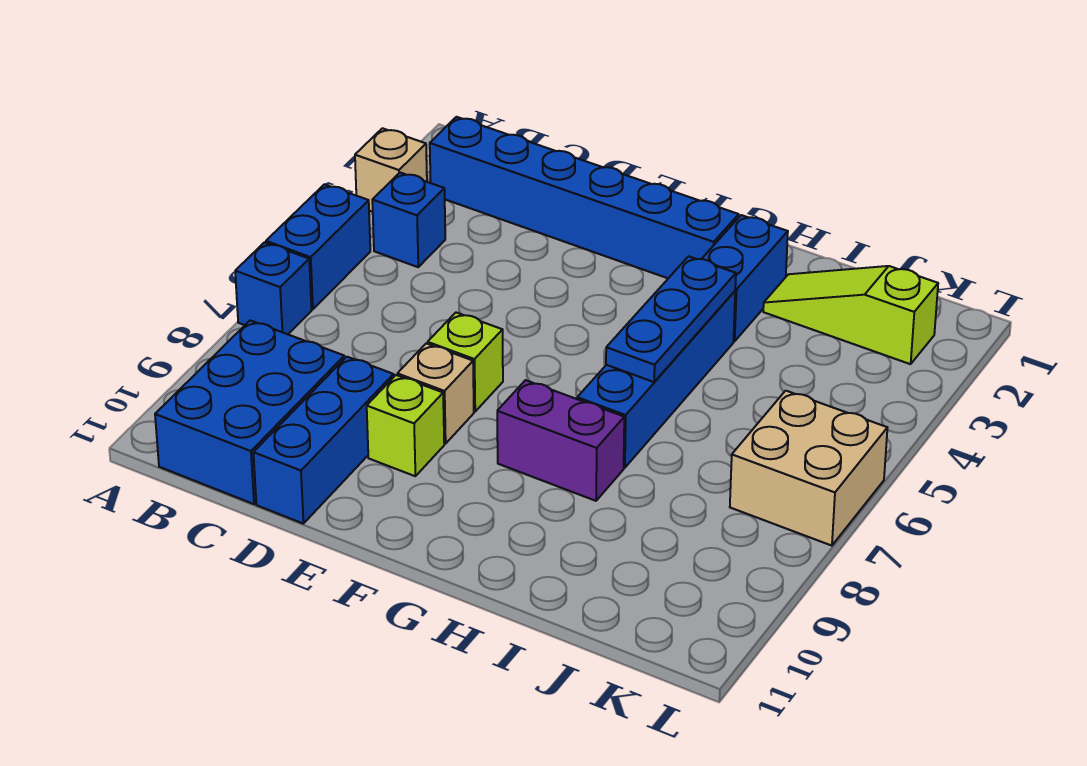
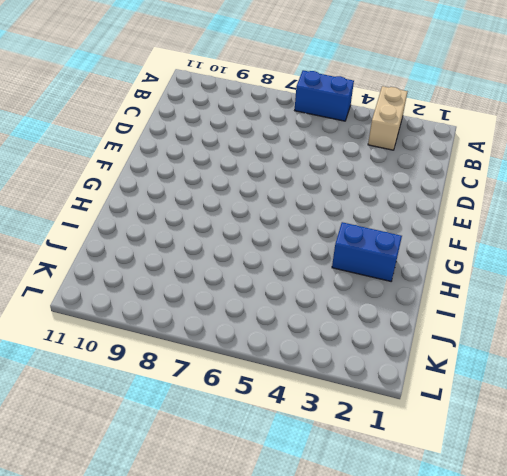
tan 1x2 brick [368,86,407,150] -> tan 1x1 brick [355,128,427,212]
none -> blue 1x1 brick [235,242,312,334]
none -> blue 1x6 brick [430,117,739,278]
none -> blue 1x1 brick [372,173,445,267]

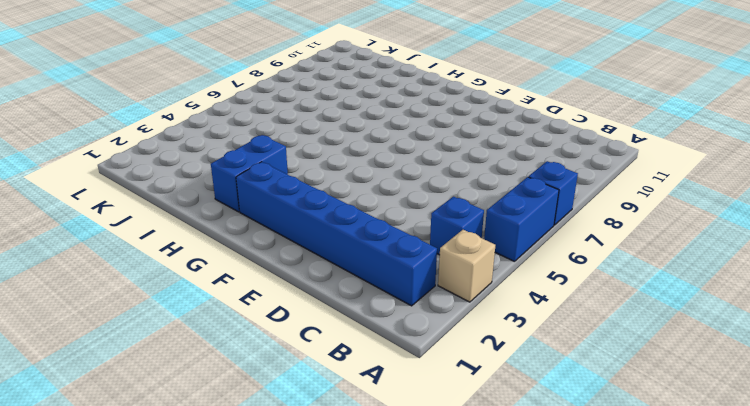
none -> blue 2x3 brick [155,320,345,504]
none -> blue 1x3 brick [253,357,394,524]
none -> lime 1x1 brick [428,313,503,412]

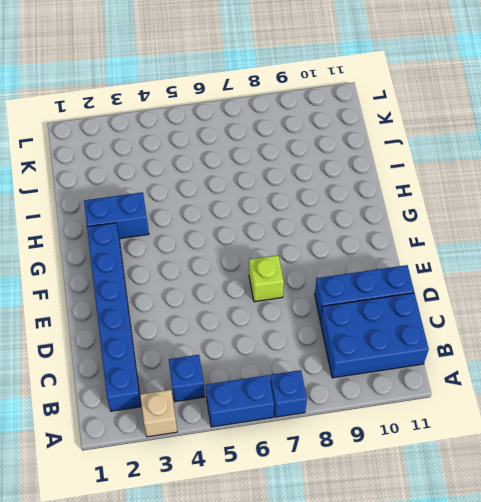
none -> tan 1x1 brick [397,343,474,444]
none -> lime 1x1 brick [367,375,444,476]
none -> purple 1x2 brick [497,380,624,501]

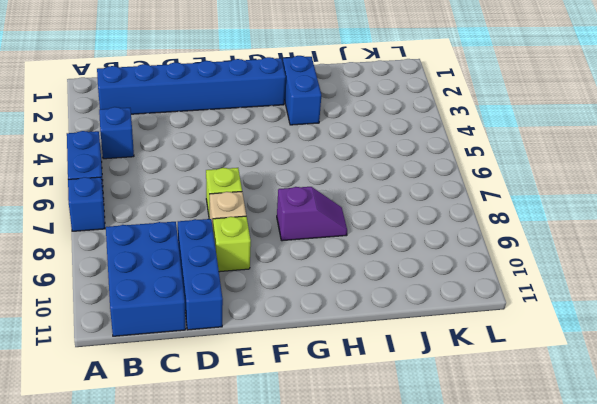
purple 1x2 slope [277,187,347,241] -> purple 1x2 brick [497,380,624,501]
none -> tan 1x1 brick [355,128,427,212]
none -> blue 1x4 brick [577,291,735,468]
none -> lime 1x3 slope [763,266,938,364]

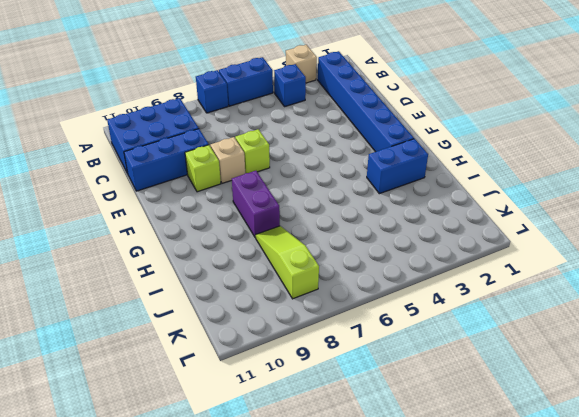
lime 1x3 slope [256,226,319,299] -> lime 1x3 slope moved to [763,266,938,364]
none -> blue 1x4 brick [577,291,735,468]
none -> tan 2x2 brick [730,391,887,546]
none -> blue 1x3 plate [606,256,736,382]

